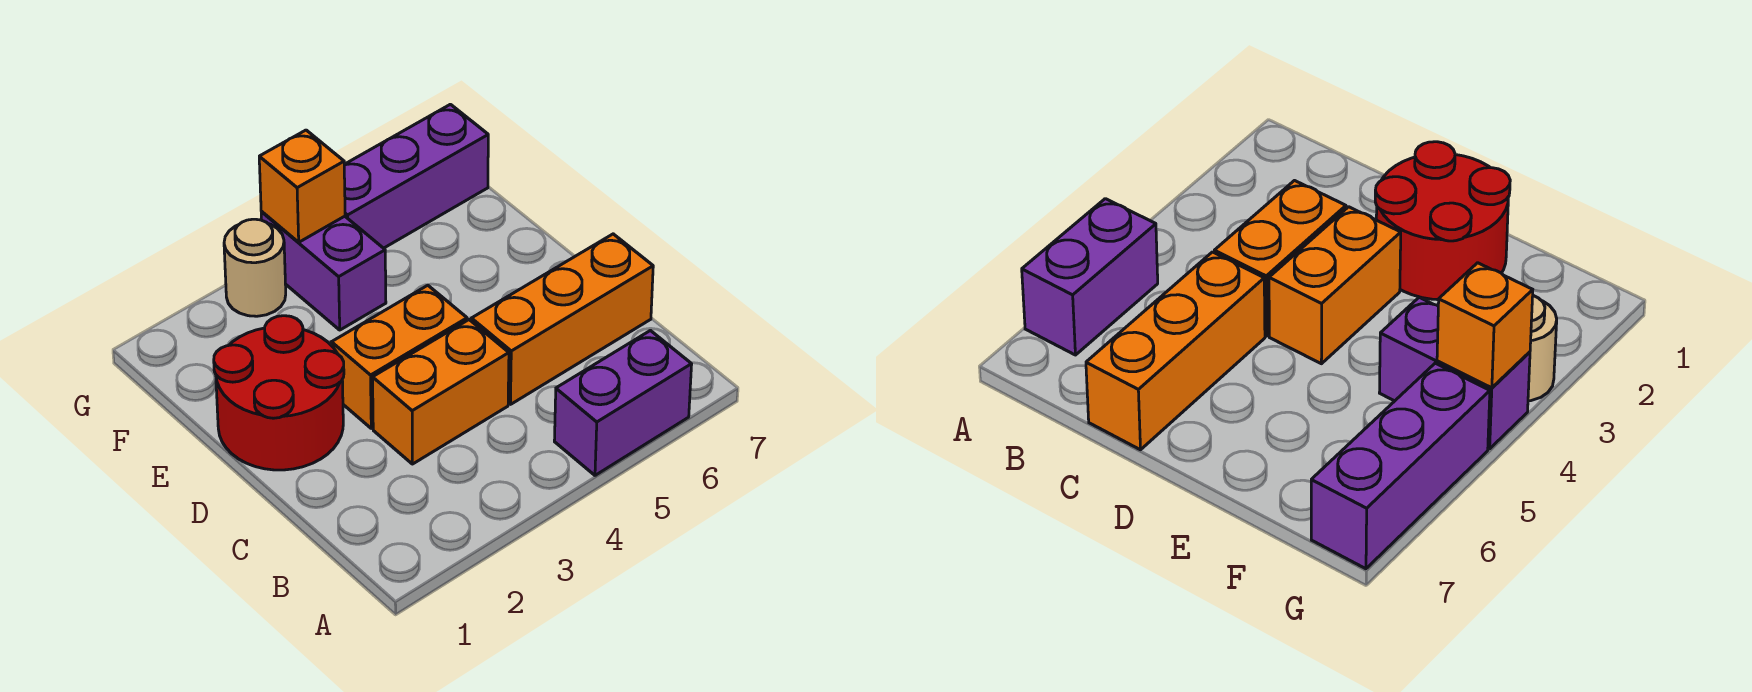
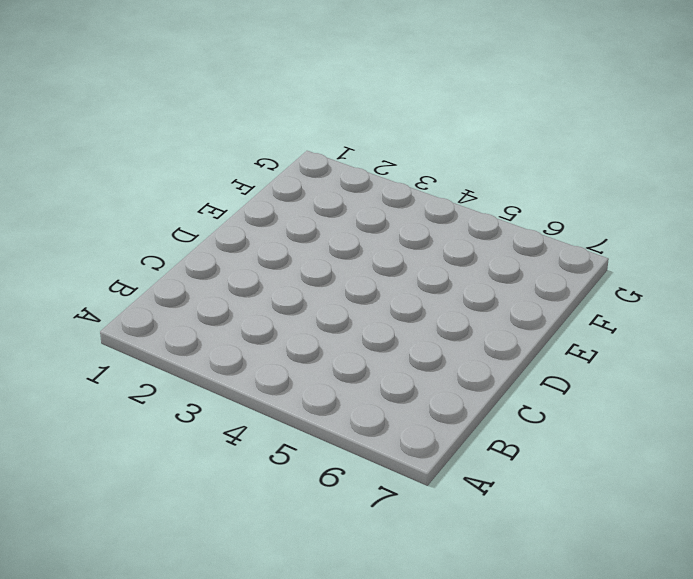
none -> purple 1x2 brick [554,331,692,475]
none -> orange 1x2 brick [373,320,509,464]

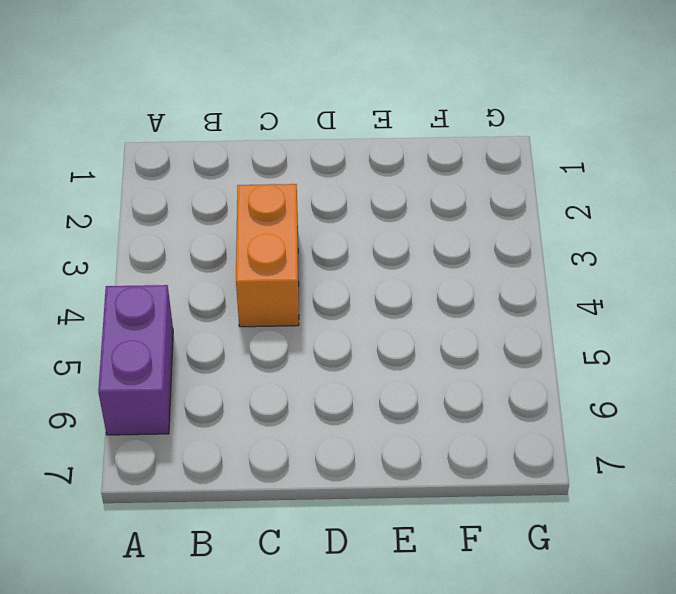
none -> orange 1x3 brick [471,234,653,404]
none -> red 2x2 round brick [214,316,344,470]

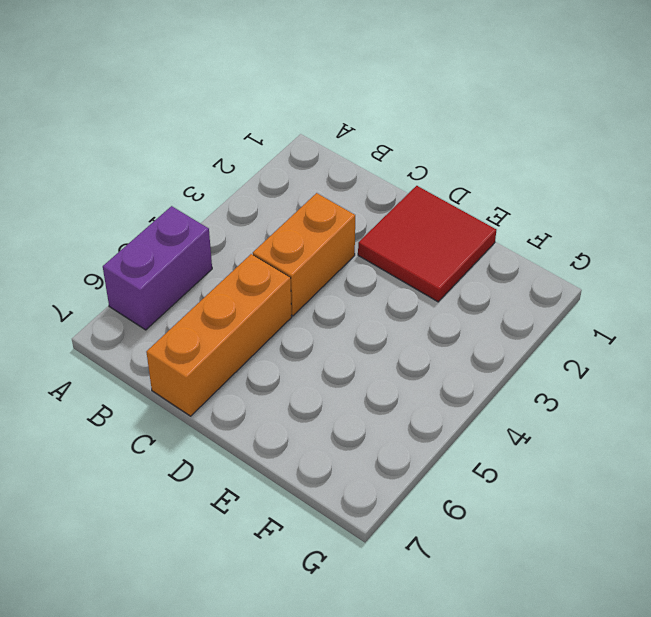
red 2x2 tile [358,186,496,302] -> red 2x2 round brick [214,316,344,470]
none -> orange 1x2 brick [332,285,467,428]
none -> purple 1x2 brick [261,211,386,330]

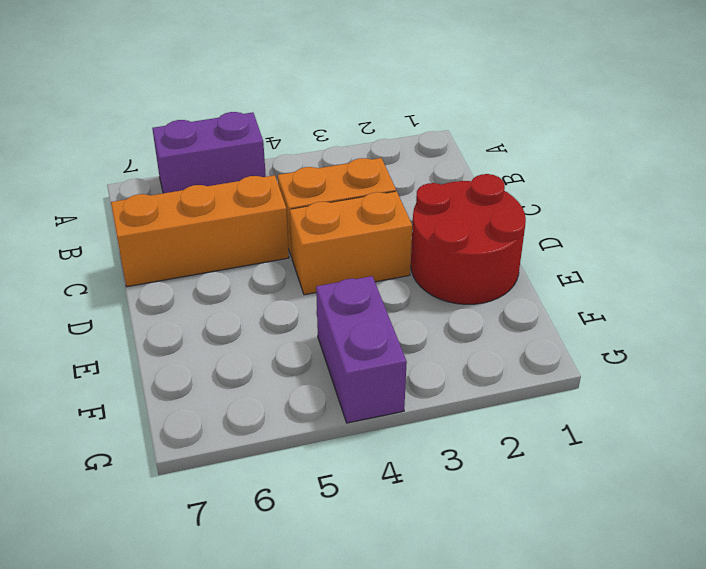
none -> tan 1x1 round brick [224,219,286,316]
none -> purple 1x3 brick [344,104,488,248]

